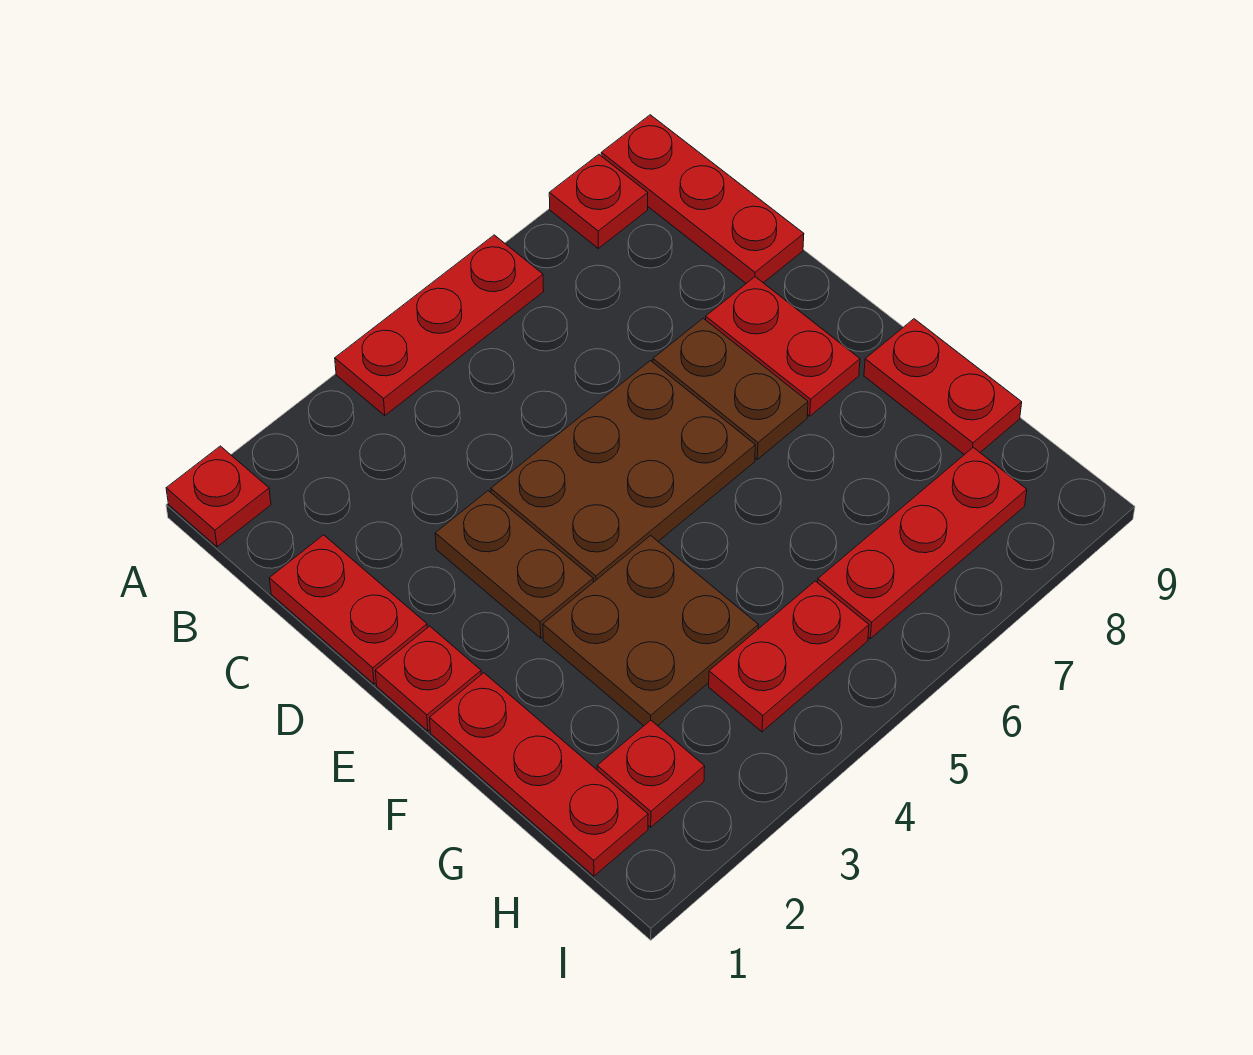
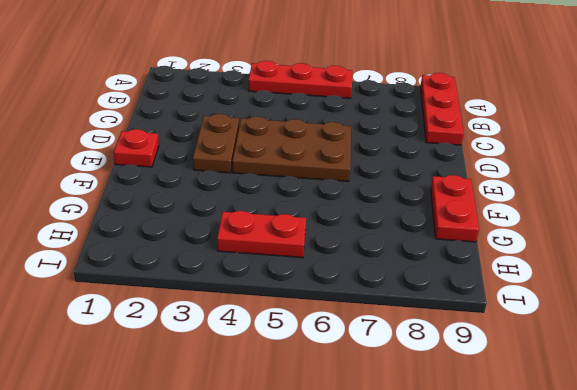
none -> red 1x1 plate [166,446,271,547]
none -> red 1x1 plate [549,154,648,248]
none -> red 1x2 plate [269,535,427,684]

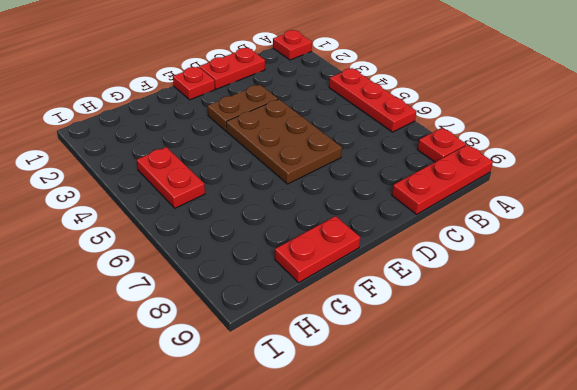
none -> brown 1x2 plate [653,318,808,459]
none -> red 1x2 plate [706,277,860,416]
none -> red 1x3 plate [430,673,648,876]

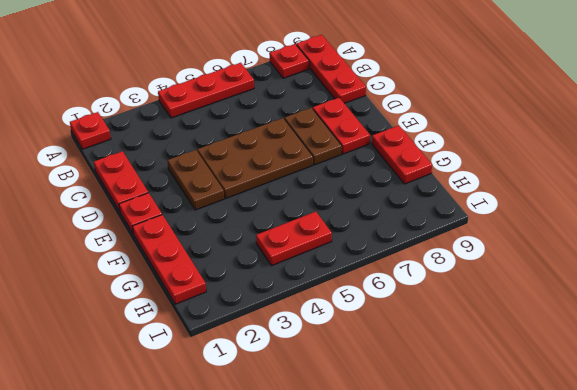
none -> brown 2x2 plate [543,536,758,726]
none -> red 1x1 plate [597,720,705,827]
none -> red 1x3 plate [818,447,1027,639]

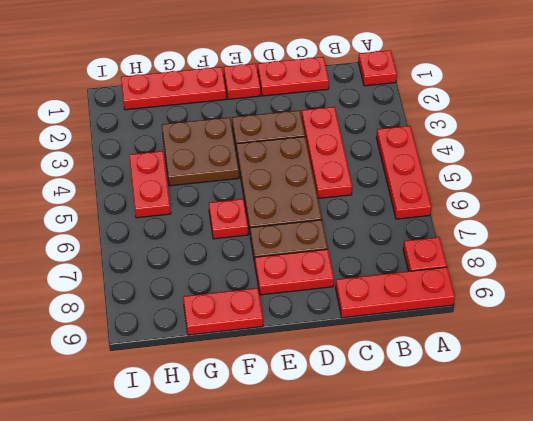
red 1x3 plate [302,107,352,198] -> red 1x3 plate moved to [818,447,1027,639]
red 1x1 plate [209,199,248,239] -> red 1x1 plate moved to [597,720,705,827]

